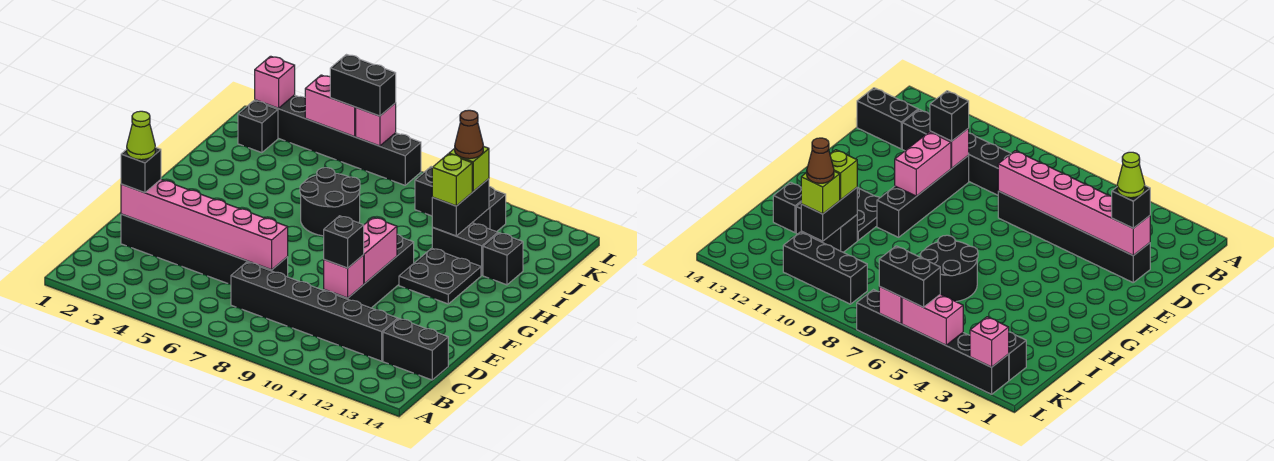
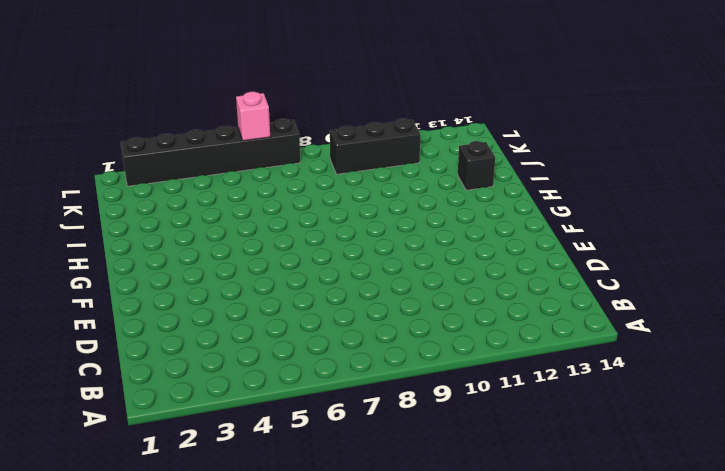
none -> black 1x6 brick [231,262,398,361]
none -> black 1x2 brick [383,319,448,380]
none -> black 1x6 brick [121,214,288,284]

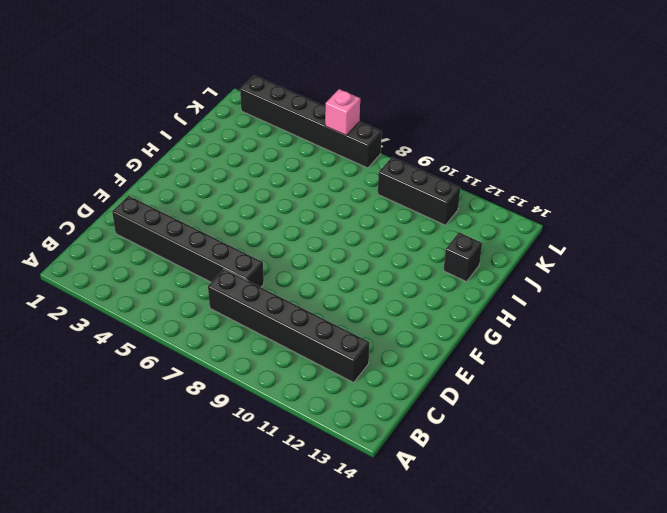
none -> black 1x2 brick [383,319,448,380]
none -> black 1x4 brick [324,234,414,308]
none -> black 2x2 plate [399,248,481,304]

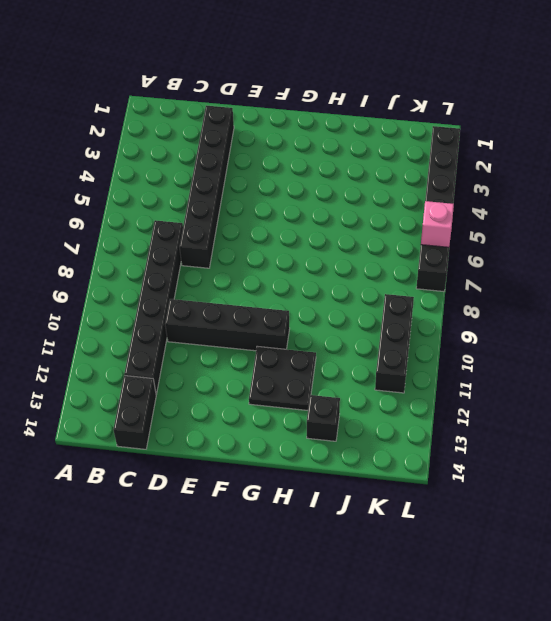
none -> black 2x2 round brick [300,168,360,236]
none -> black 1x2 brick [432,223,498,275]
none -> black 1x1 brick [238,101,278,153]

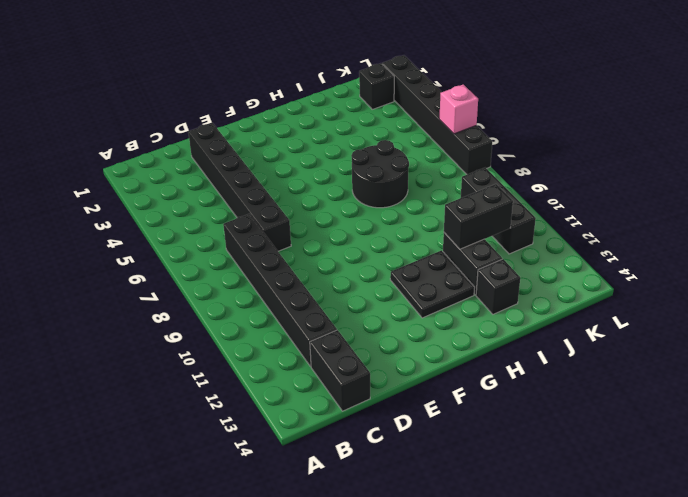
none -> black 1x4 brick [324,234,414,308]
none -> pink 1x6 brick [121,180,288,270]
none -> pink 1x1 brick [324,255,364,298]

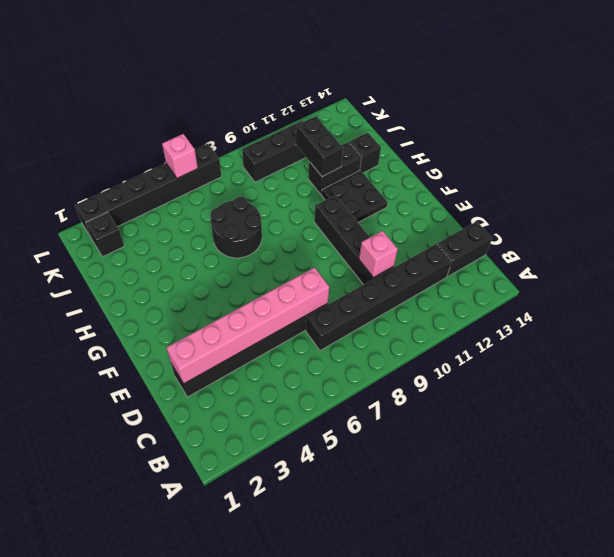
none -> pink 1x2 brick [364,217,397,284]
none -> pink 1x1 brick [255,56,295,108]
none -> pink 1x2 brick [305,75,356,137]

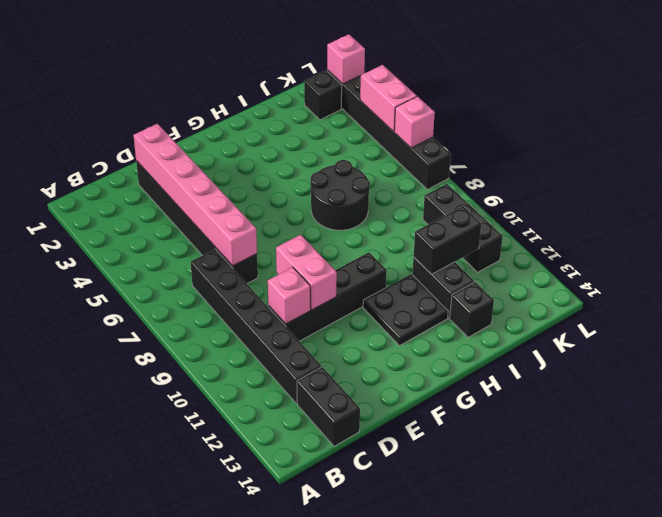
pink 1x2 brick [276,235,337,310] -> pink 1x2 brick turned to [364,217,397,284]
none -> black 1x1 brick [121,147,161,193]
none -> black 1x1 brick [324,216,364,268]
none -> lime 1x1 brick [432,154,472,206]

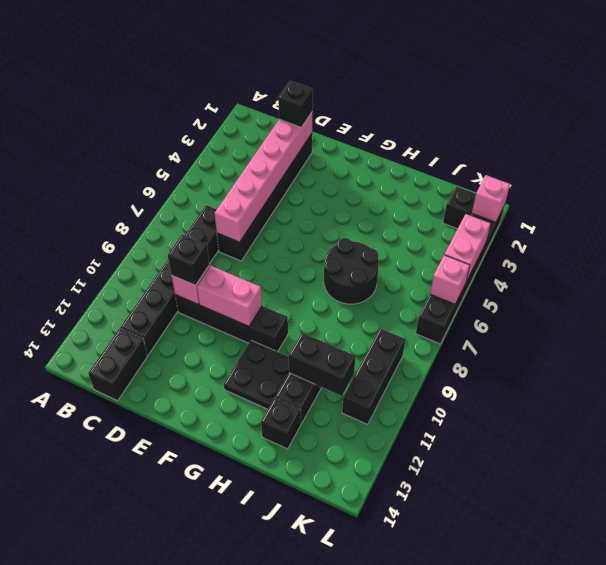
none -> lime 1x1 brick [432,154,472,206]
none -> lime 1x1 brick [449,146,489,192]
none -> black 1x2 brick [330,55,396,116]

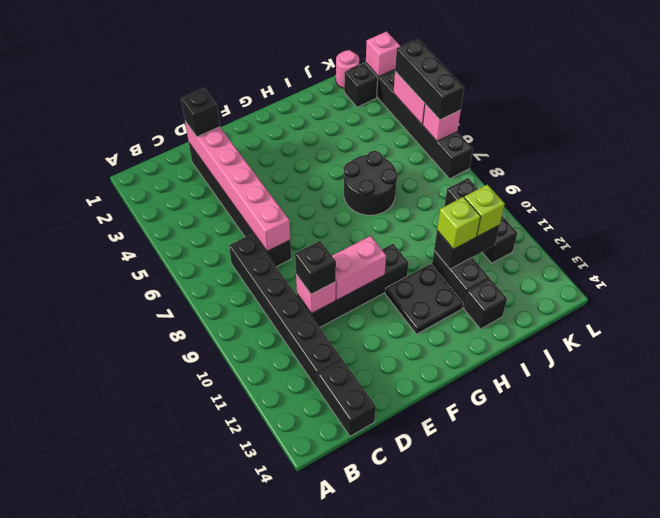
pink 1x1 round brick [336,50,359,88] -> none
black 1x3 brick [395,39,464,120] -> black 1x2 brick [330,55,396,116]
none -> lime 1x1 cone [127,111,155,160]
none -> brown 1x1 cone [455,110,483,159]

